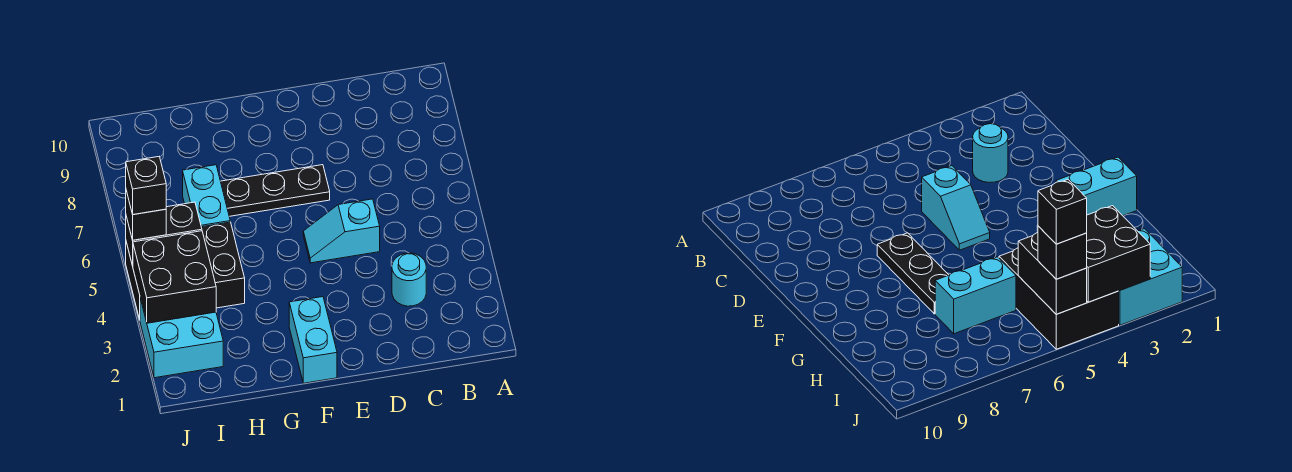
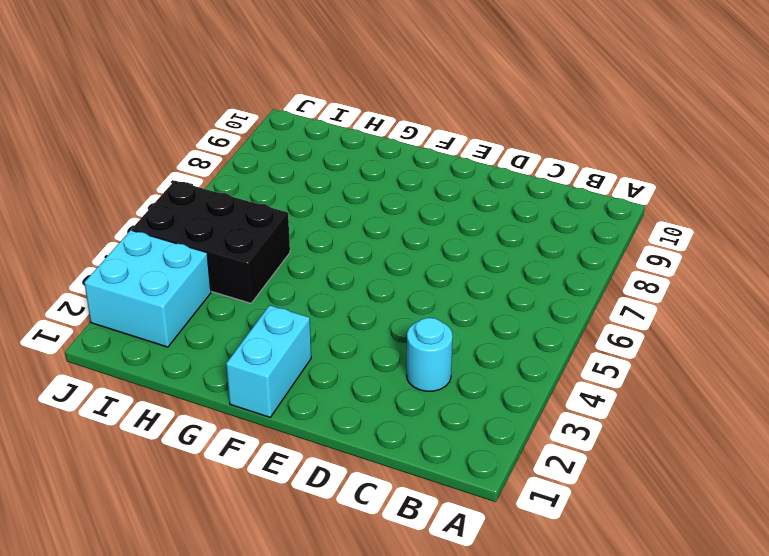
none -> cyan 1x2 slope [303,199,380,263]
none -> black 1x3 plate [221,165,330,216]

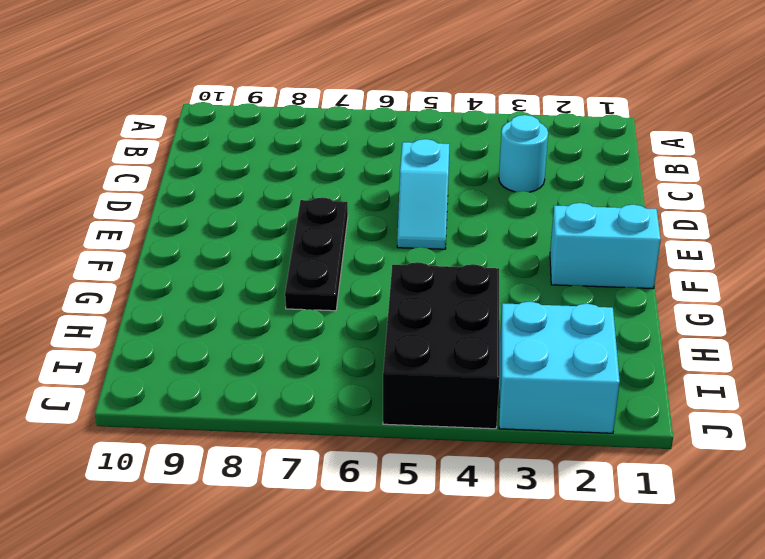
none -> cyan 1x2 brick [183,165,230,227]
none -> black 2x2 brick [133,231,216,323]

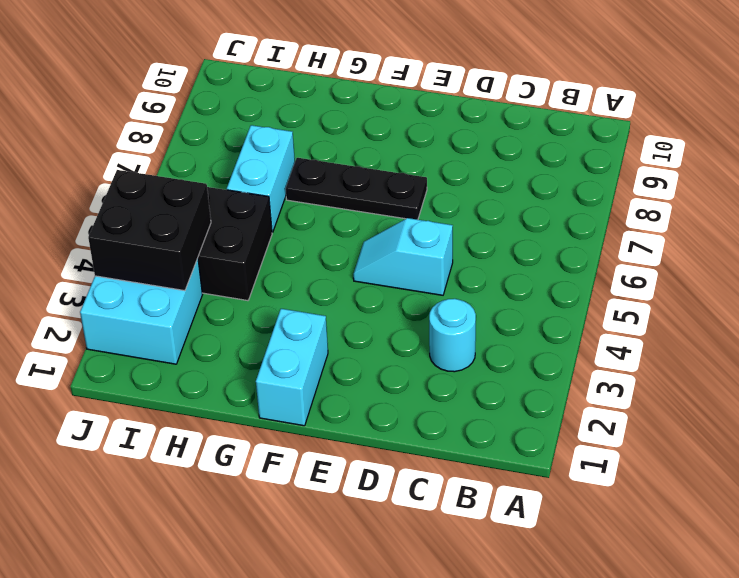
none -> black 1x2 brick [126,202,202,266]
none -> black 1x1 brick [126,191,166,240]

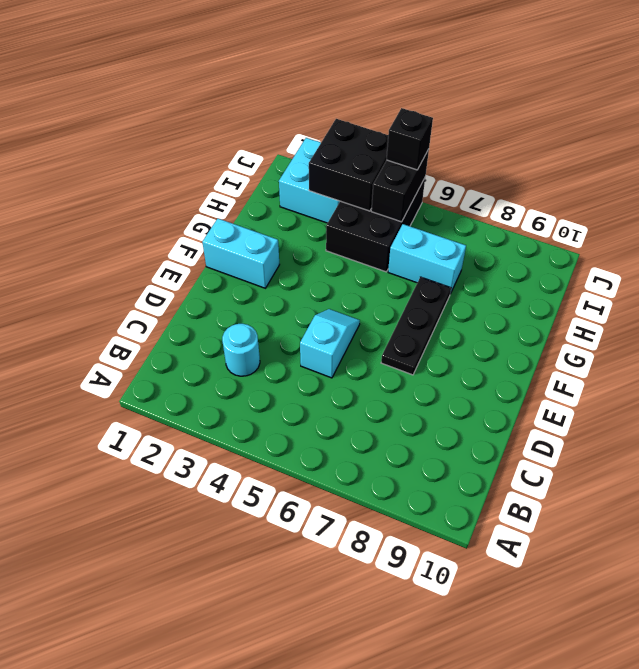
none -> black 1x1 brick [126,157,166,215]

